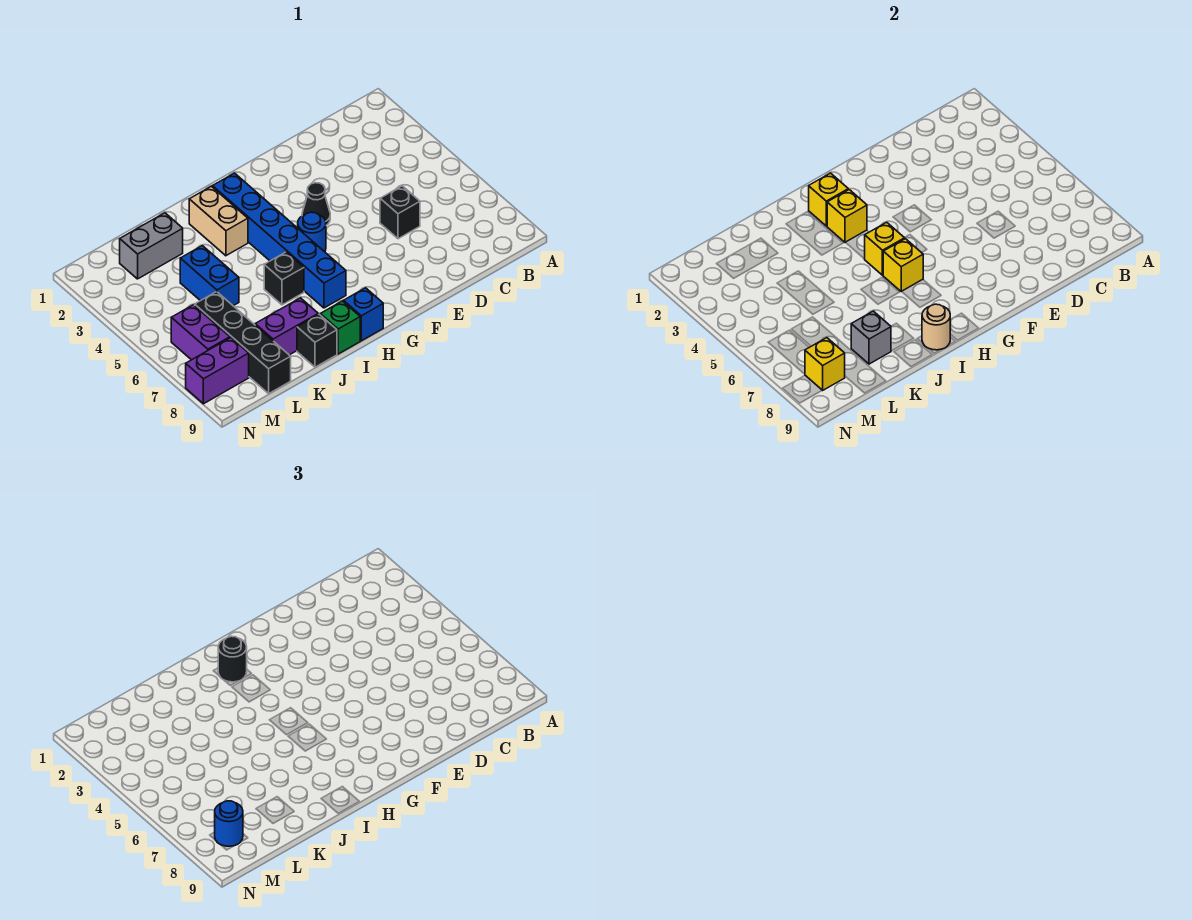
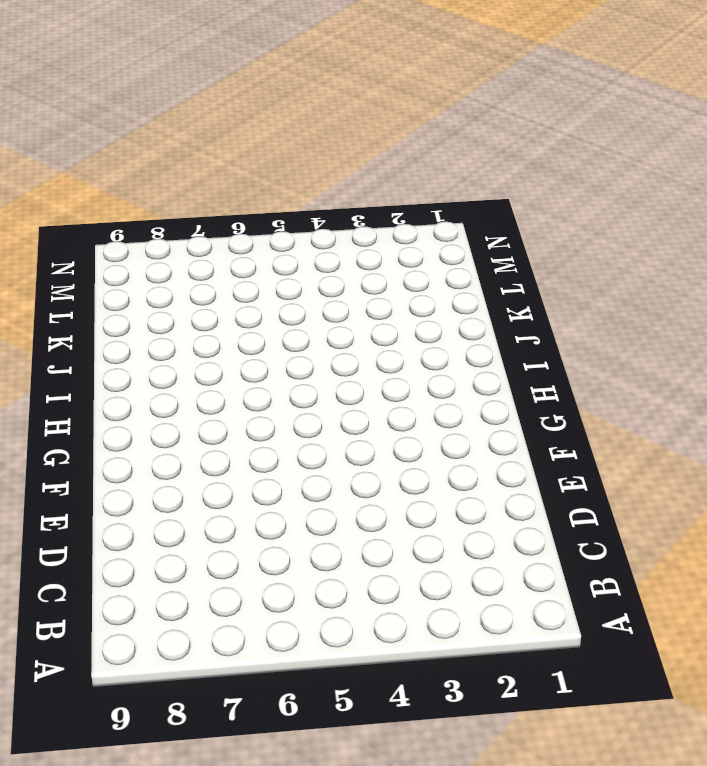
none -> black 1x1 brick [380,186,420,239]
none -> black 1x1 cone [302,183,330,225]
none -> blue 1x1 round brick [298,212,326,252]

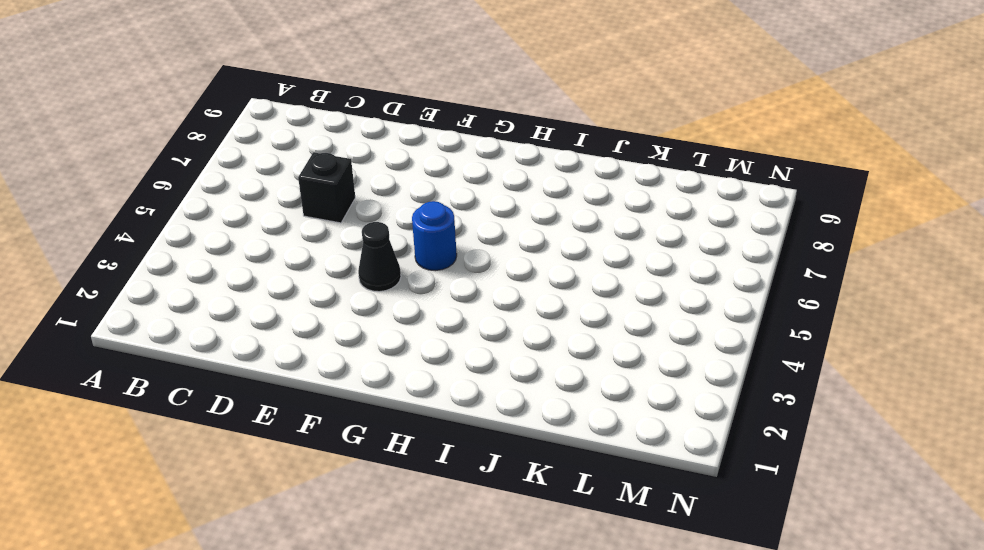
none -> blue 1x6 brick [213,173,346,308]
none -> blue 1x1 brick [344,288,383,341]
none -> tan 1x2 brick [189,186,248,256]

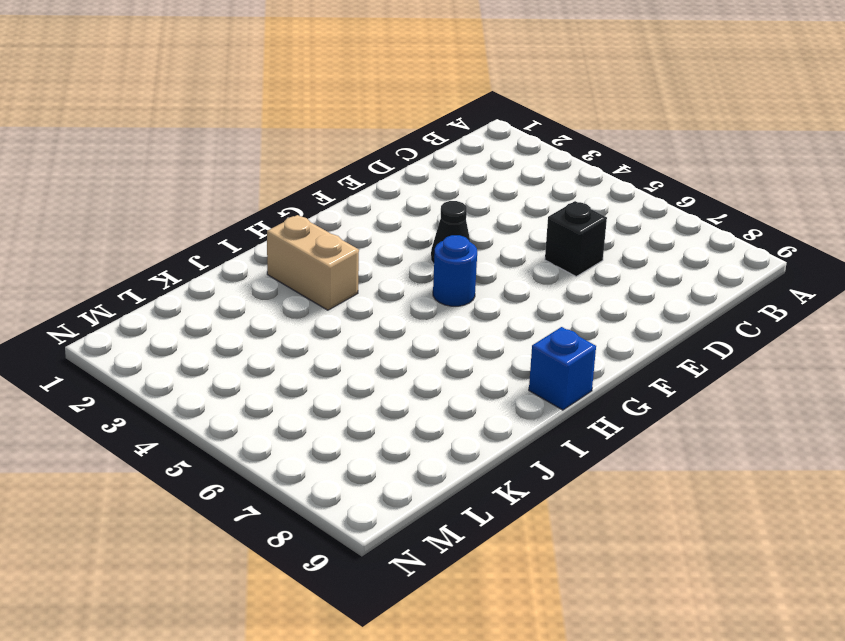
none -> blue 1x6 brick [213,173,346,308]
none -> black 1x1 brick [264,252,304,305]
none -> green 1x1 brick [320,301,360,354]

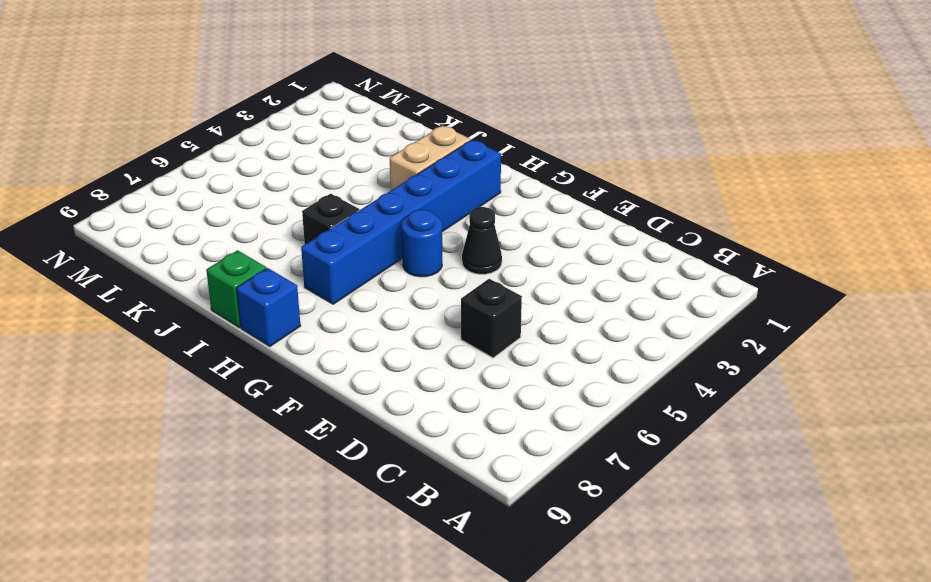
none -> purple 1x2 brick [255,298,318,355]
none -> black 1x1 brick [297,314,337,367]
none -> grey 1x2 brick [120,213,183,279]

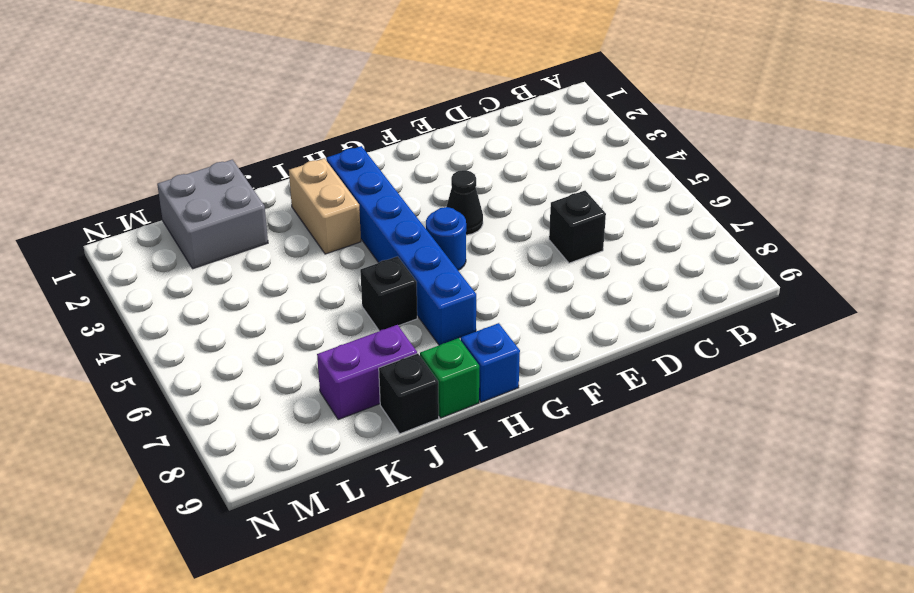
grey 2x2 brick [157,160,268,269] -> grey 1x2 brick [120,213,183,279]
none -> blue 1x2 brick [180,246,239,306]
none -> black 1x4 brick [195,292,291,394]
none -> purple 1x2 brick [171,305,230,360]

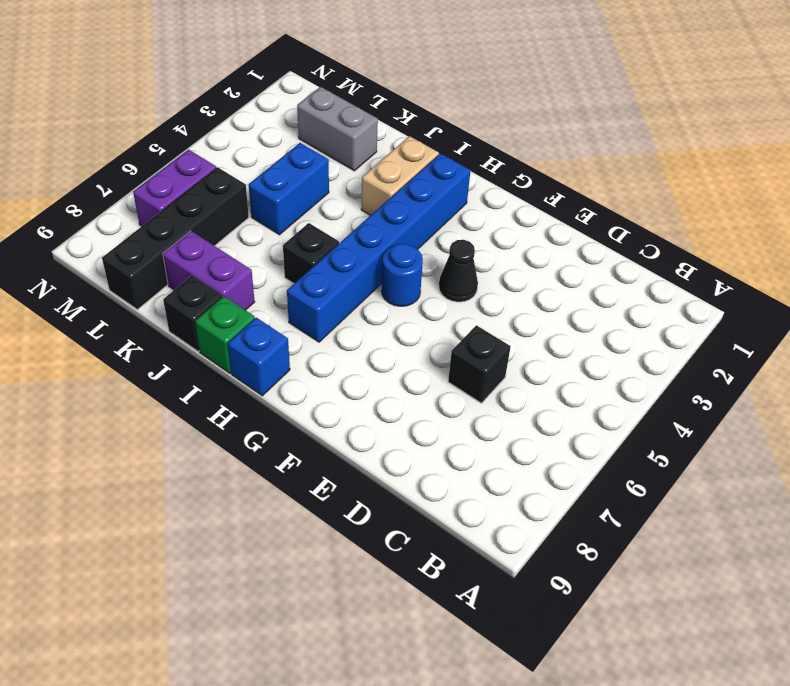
none -> purple 1x2 brick [186,338,249,404]
none -> yellow 1x1 brick [809,173,848,226]
none -> yellow 1x1 brick [827,190,867,243]

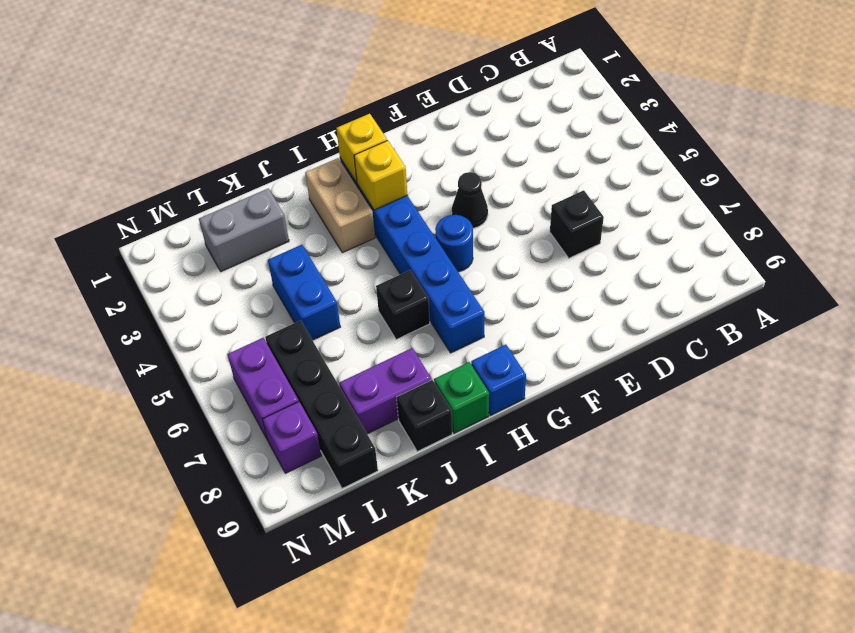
purple 1x1 brick [263,402,321,473] -> purple 1x2 brick [186,338,249,404]
none -> yellow 1x1 brick [865,222,905,275]
none -> yellow 1x1 brick [883,239,923,292]
none -> tan 1x1 round brick [922,304,950,350]

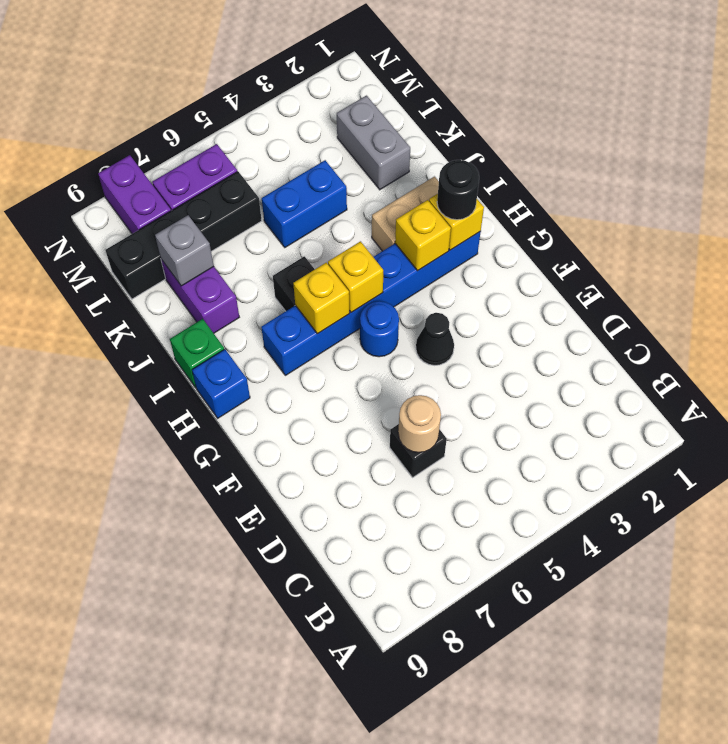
tan 1x1 round brick [398,395,441,453] -> tan 1x1 round brick moved to [922,304,950,350]
none -> black 1x1 brick [297,314,337,367]
none -> yellow 1x1 brick [805,338,845,390]
none -> blue 1x1 round brick [215,801,243,846]

